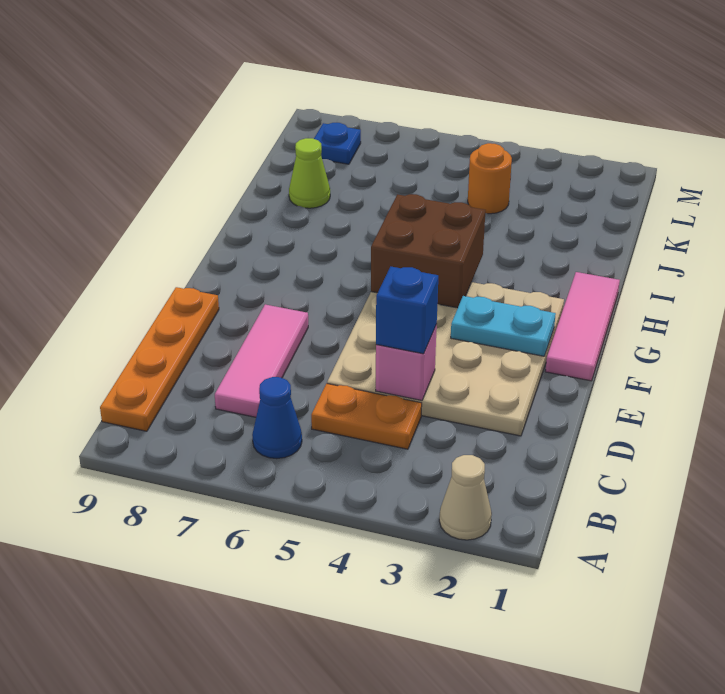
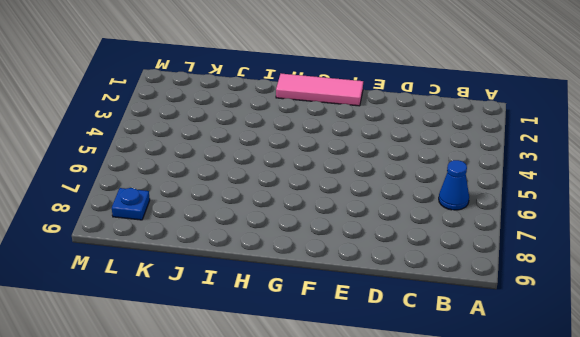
none -> tan 1x1 cone [439,455,492,540]
none -> orange 1x4 plate [100,287,219,431]
none -> orange 1x2 plate [311,384,422,449]

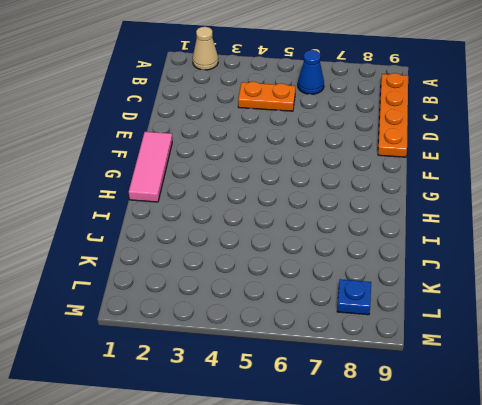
none -> pink 1x3 tile [215,304,308,417]
none -> tan 4x4 plate [327,282,564,436]
none -> lime 1x1 cone [289,138,330,208]

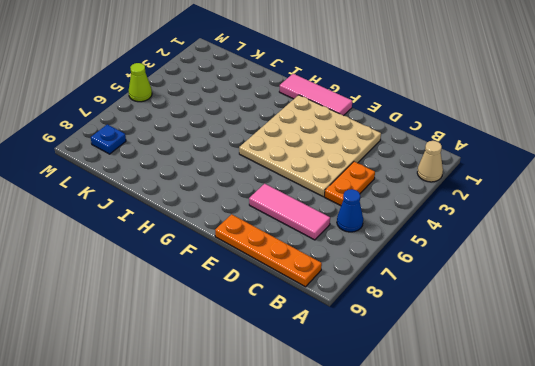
lime 1x1 cone [129,63,152,102] -> lime 1x1 cone moved to [289,138,330,208]
none -> orange 1x1 round brick [468,143,512,214]
none -> pink 1x1 brick [376,325,437,400]
none -> cyan 1x2 plate [451,296,556,356]

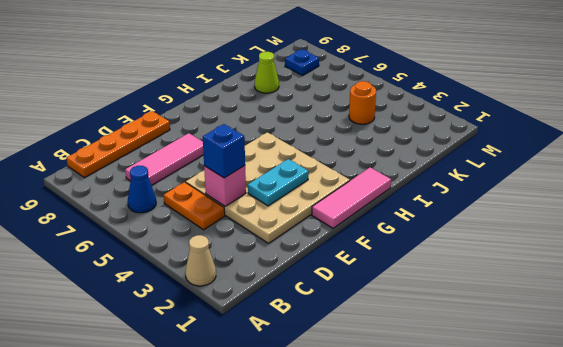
cyan 1x2 plate [248,159,309,206] -> cyan 1x2 plate turned to [451,296,556,356]
none -> brown 2x2 brick [371,194,486,308]

